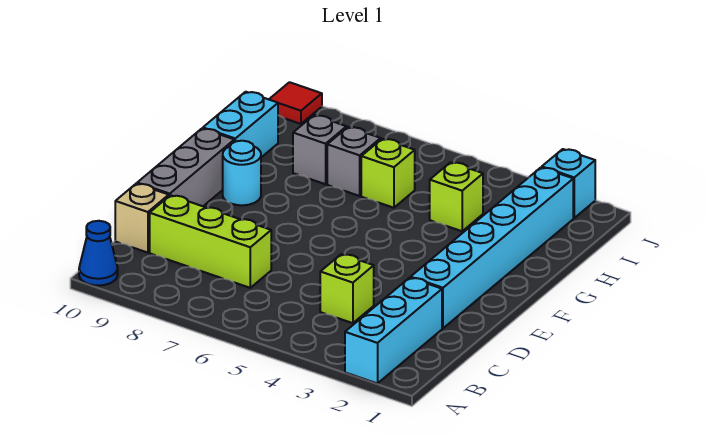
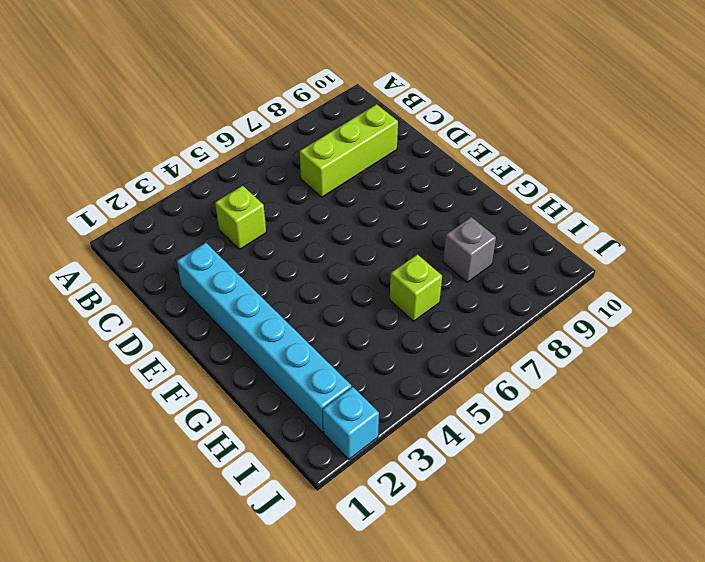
none -> cyan 1x3 brick [345,278,442,384]
none -> blue 1x1 cone [79,221,118,286]
none -> tan 1x1 brick [115,184,169,253]

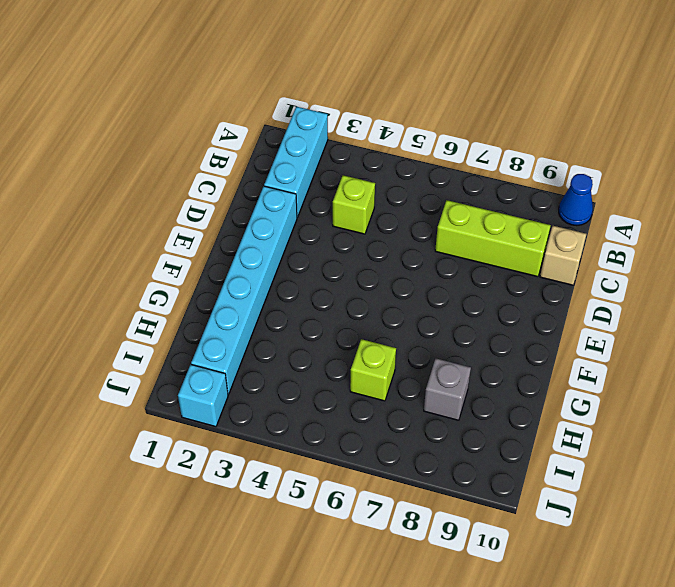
none -> grey 1x3 brick [137,129,234,206]
none -> cyan 1x1 round brick [223,141,261,205]
none -> cyan 1x2 brick [203,92,278,157]

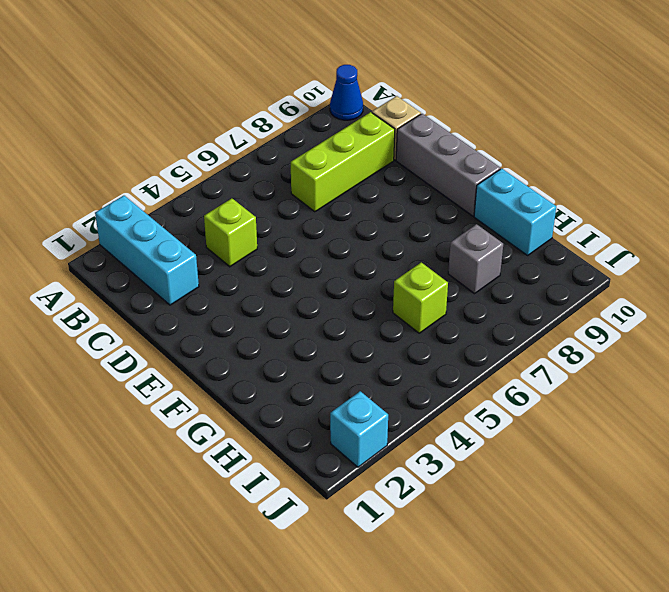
none -> cyan 1x6 brick [411,168,573,328]
none -> cyan 1x1 round brick [223,141,261,205]
none -> lime 1x1 brick [430,162,483,231]

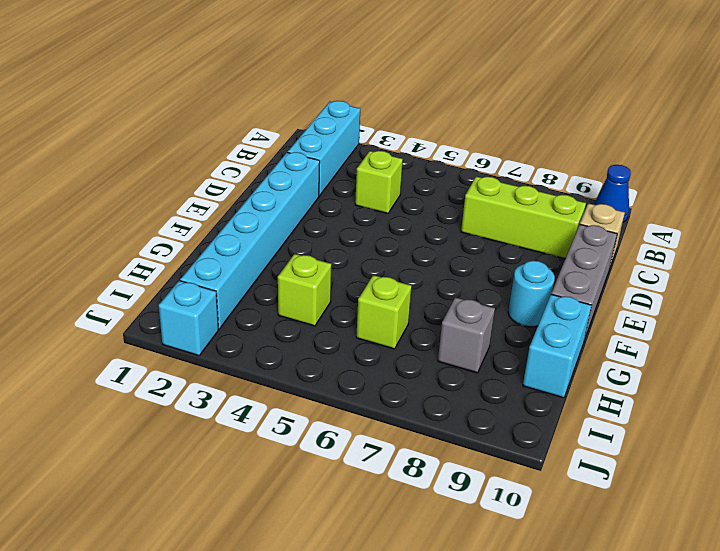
none -> grey 1x1 brick [327,127,381,196]
none -> red 1x1 tile [269,82,322,124]

